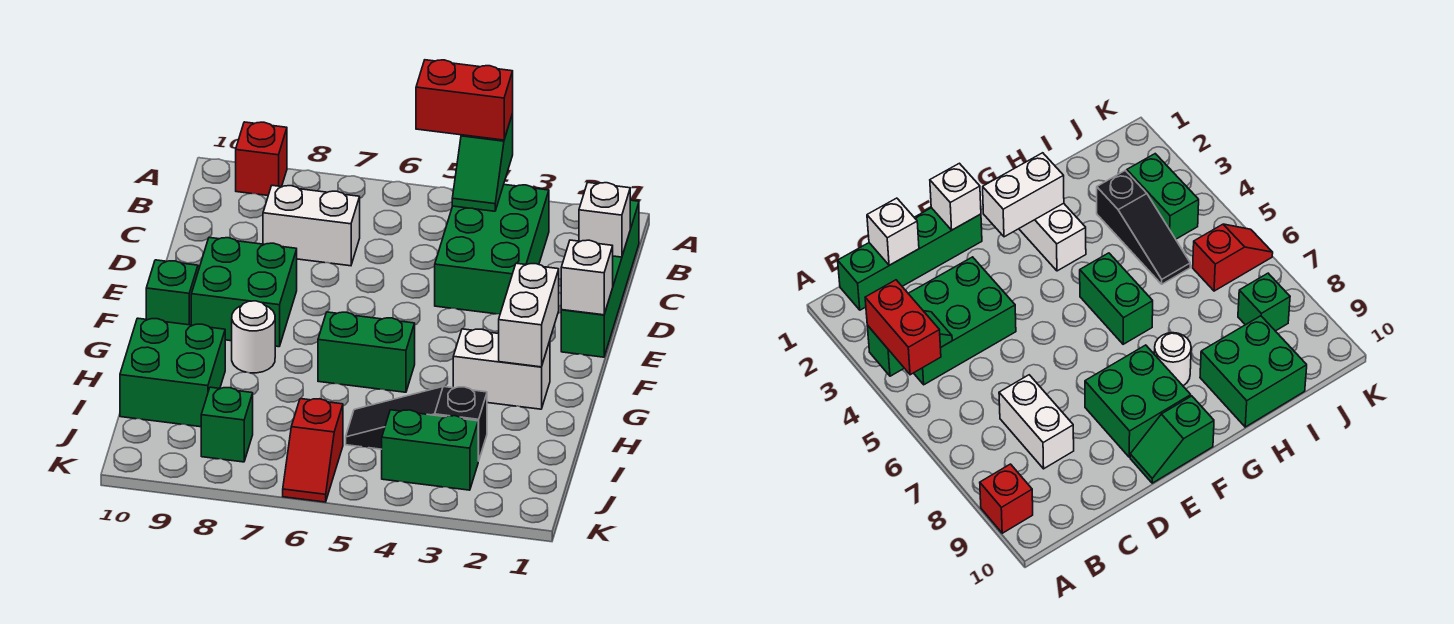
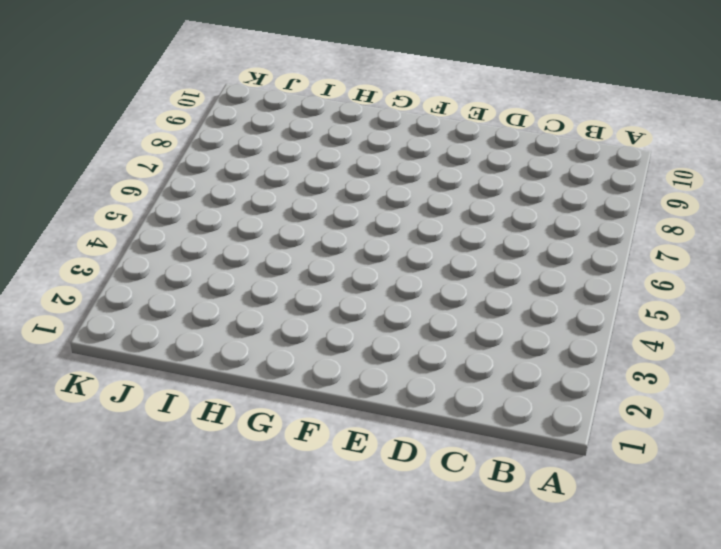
none -> red 1x1 brick [236,122,287,195]
none -> green 1x4 brick [561,200,639,357]
none -> green 2x3 brick [435,185,549,314]

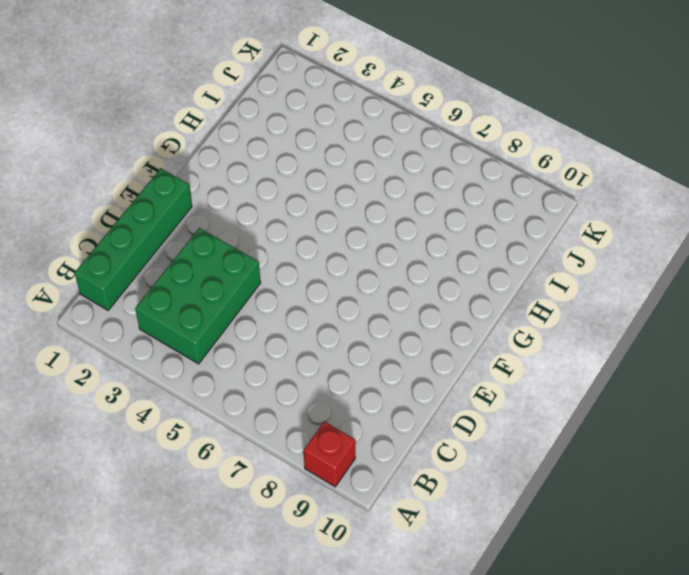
none -> white 1x2 brick [263,185,360,266]
none -> green 2x2 brick [191,237,297,347]
none -> green 1x2 slope [146,260,200,325]

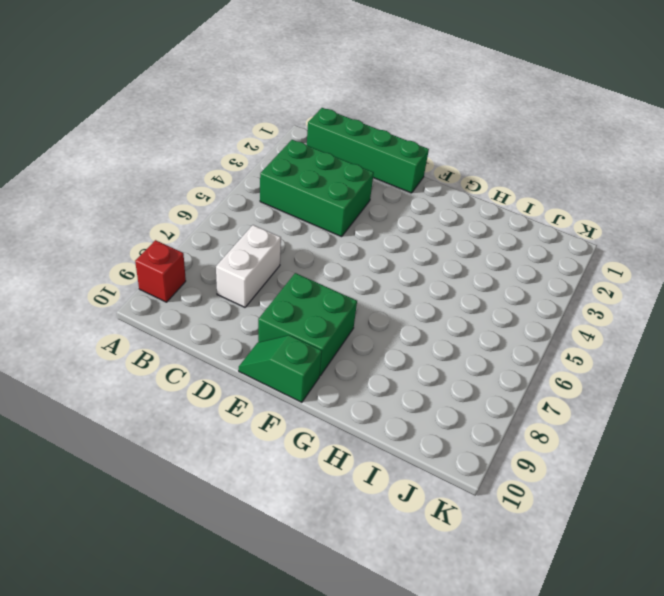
none -> white 1x2 brick [453,329,550,409]
none -> green 1x2 brick [318,312,415,392]
none -> white 1x1 round brick [232,301,275,373]

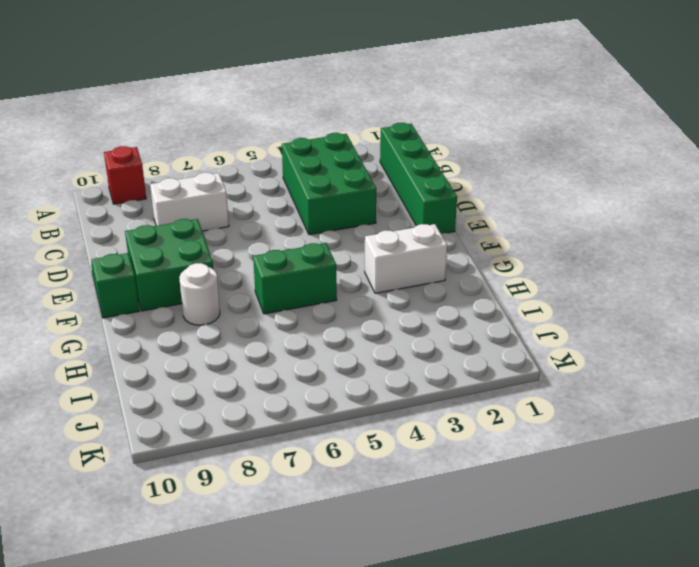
none -> green 2x2 brick [120,318,225,427]
none -> black 1x3 slope [346,387,487,461]
none -> green 1x2 brick [382,410,478,490]

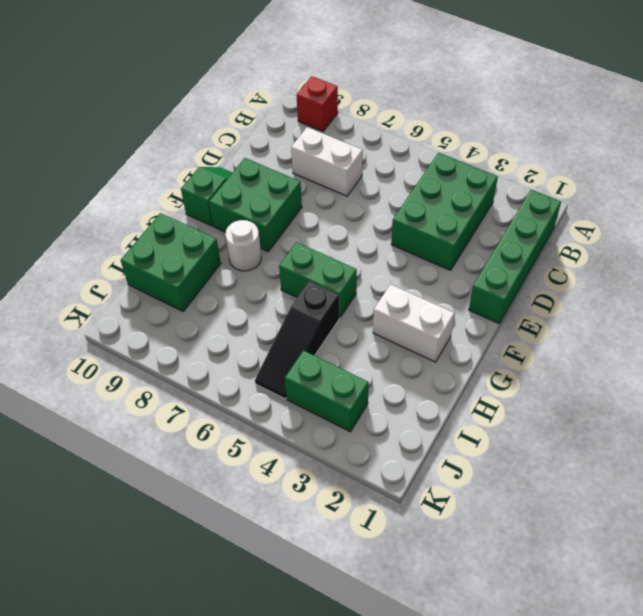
black 1x3 slope [255,281,339,399] -> black 1x3 slope turned to [346,387,487,461]
none -> red 1x2 slope [283,399,343,502]
none -> green 1x1 brick [201,387,253,462]
none -> green 1x2 slope [452,114,513,211]

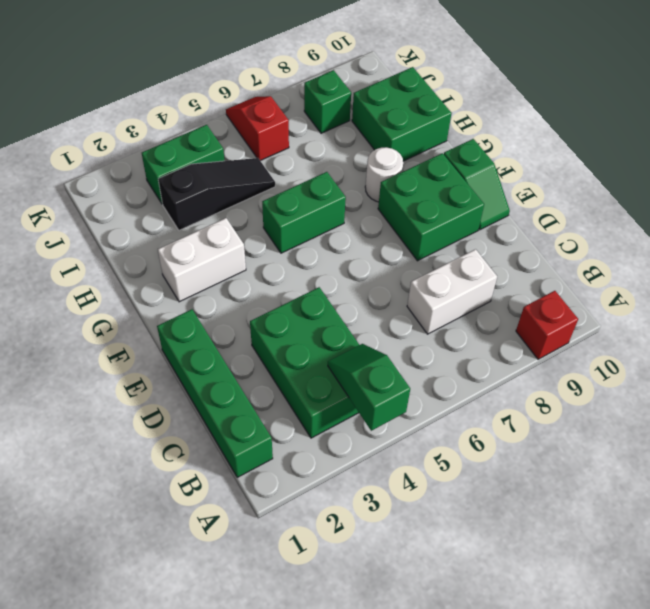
none -> white 1x1 brick [579,183,630,257]
none -> white 1x1 brick [561,240,613,315]
none -> white 1x2 brick [499,263,559,367]

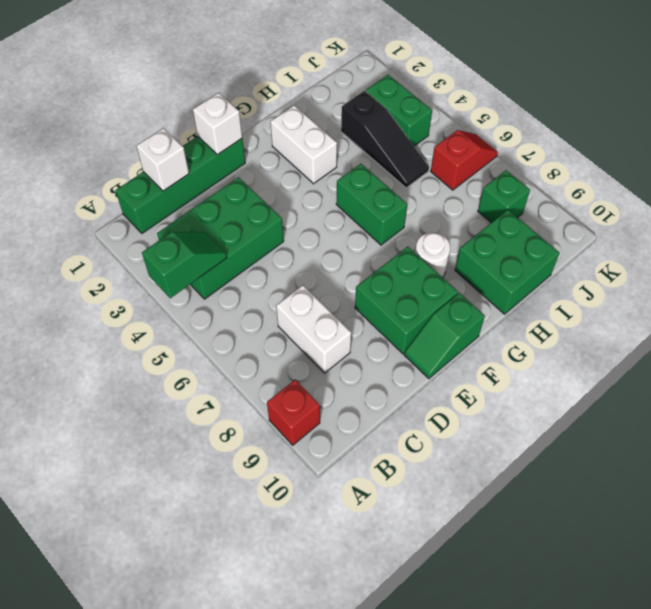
none -> white 1x2 brick [499,263,559,367]
none -> red 1x2 brick [416,60,513,140]

